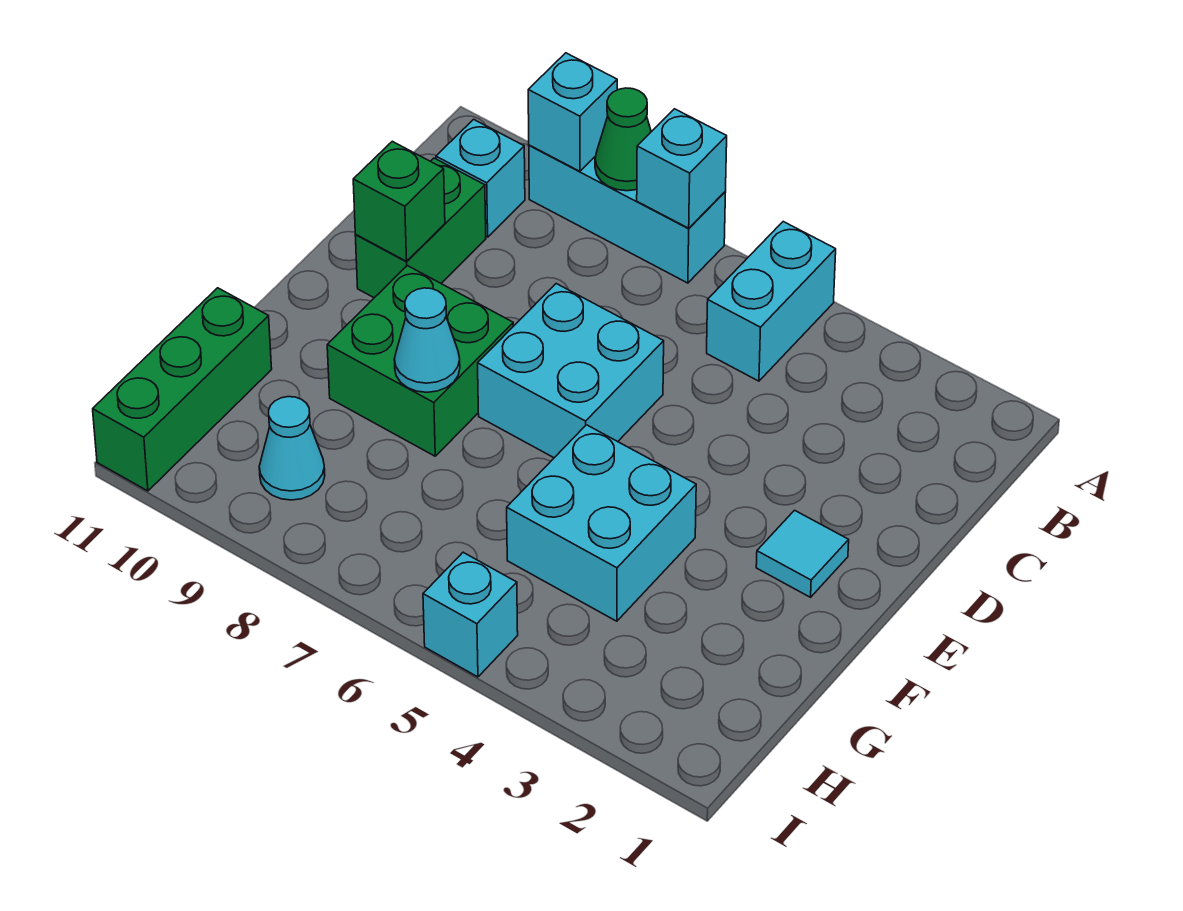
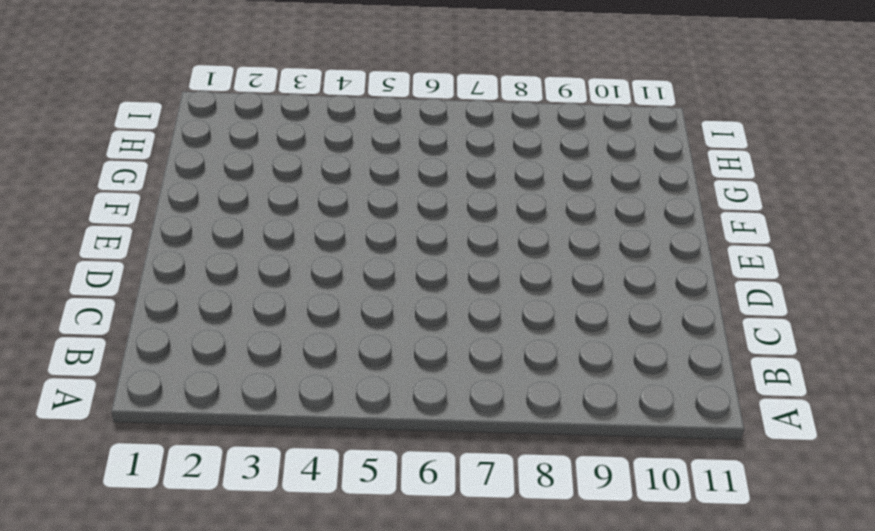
none -> cyan 1x2 brick [707,222,836,381]
none -> cyan 1x3 brick [529,145,726,283]
none -> cyan 1x1 brick [436,119,525,237]

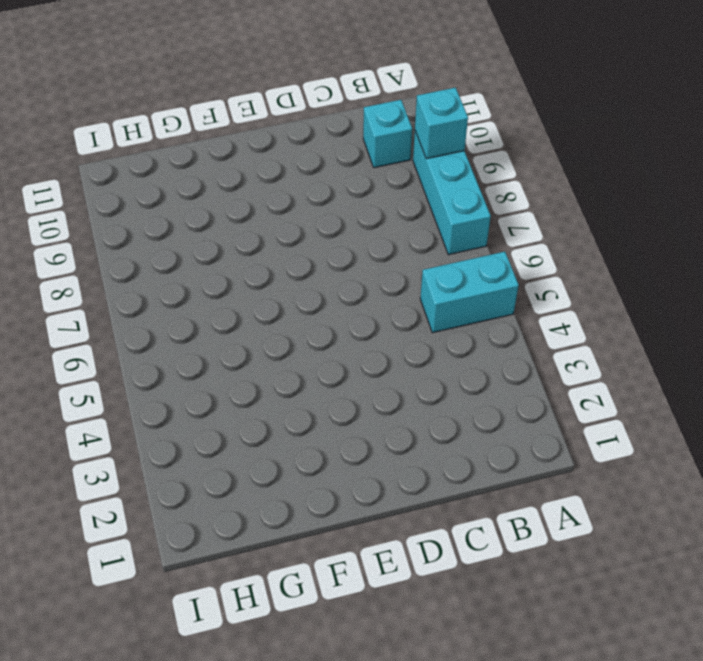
none -> green 1x2 brick [355,158,486,298]
none -> cyan 2x2 brick [478,284,664,458]
none -> cyan 1x1 tile [756,510,849,597]

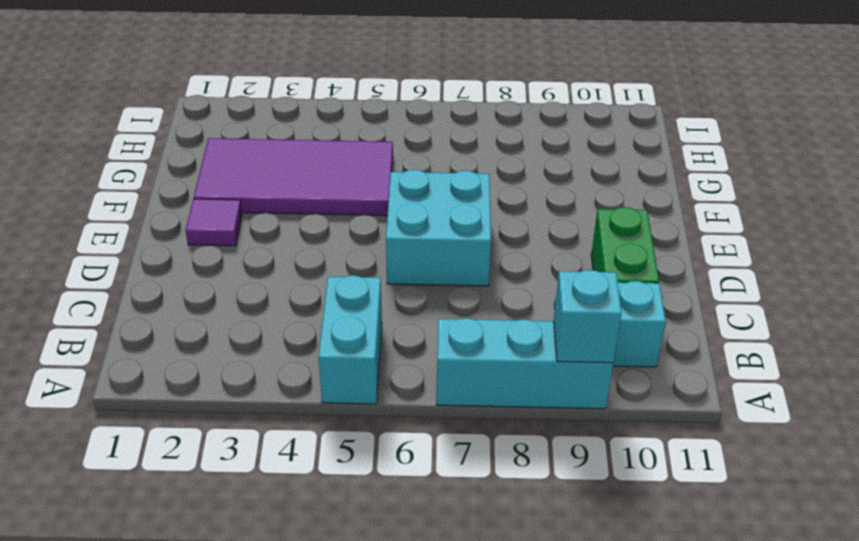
purple 1x1 tile [186,199,242,246] -> cyan 1x1 tile [756,510,849,597]
purple 2x4 tile [194,138,393,216] -> cyan 2x2 brick [507,425,696,621]
none -> green 2x2 brick [327,266,513,456]
none -> green 1x3 brick [93,288,272,491]
none -> cyan 1x1 cone [259,397,325,500]

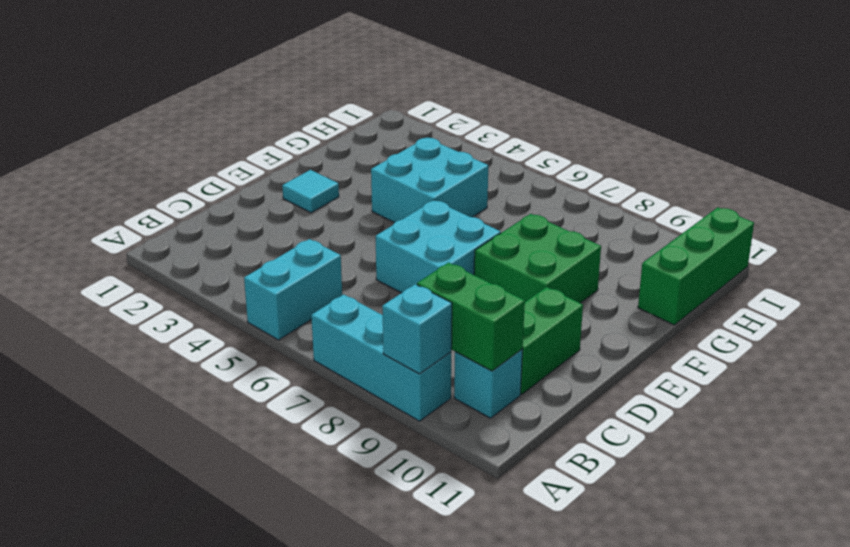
green 1x2 brick [417,263,525,371] -> none
none -> cyan 1x1 cone [259,397,325,500]
none -> cyan 1x1 brick [423,552,518,677]
none -> cyan 1x1 brick [637,109,727,228]

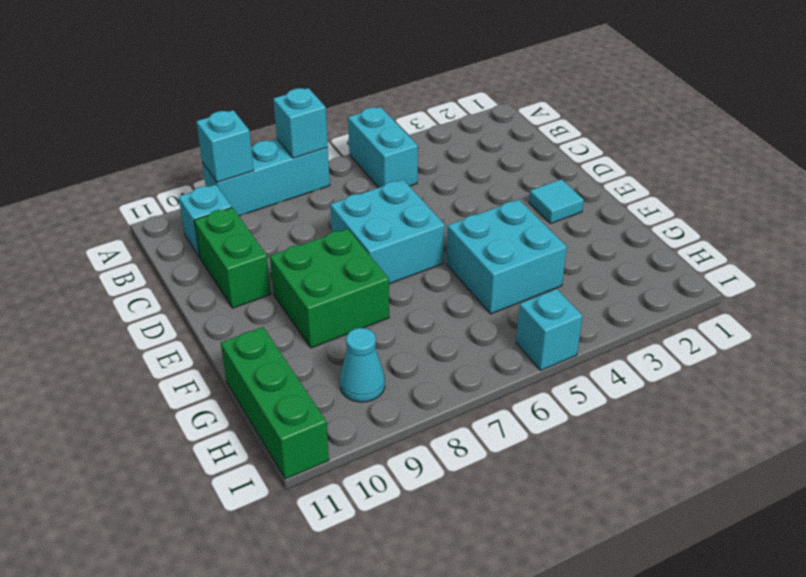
none -> green 1x1 cone [595,88,651,191]
none -> green 1x1 brick [353,141,445,261]
none -> cyan 1x1 cone [394,288,460,392]

